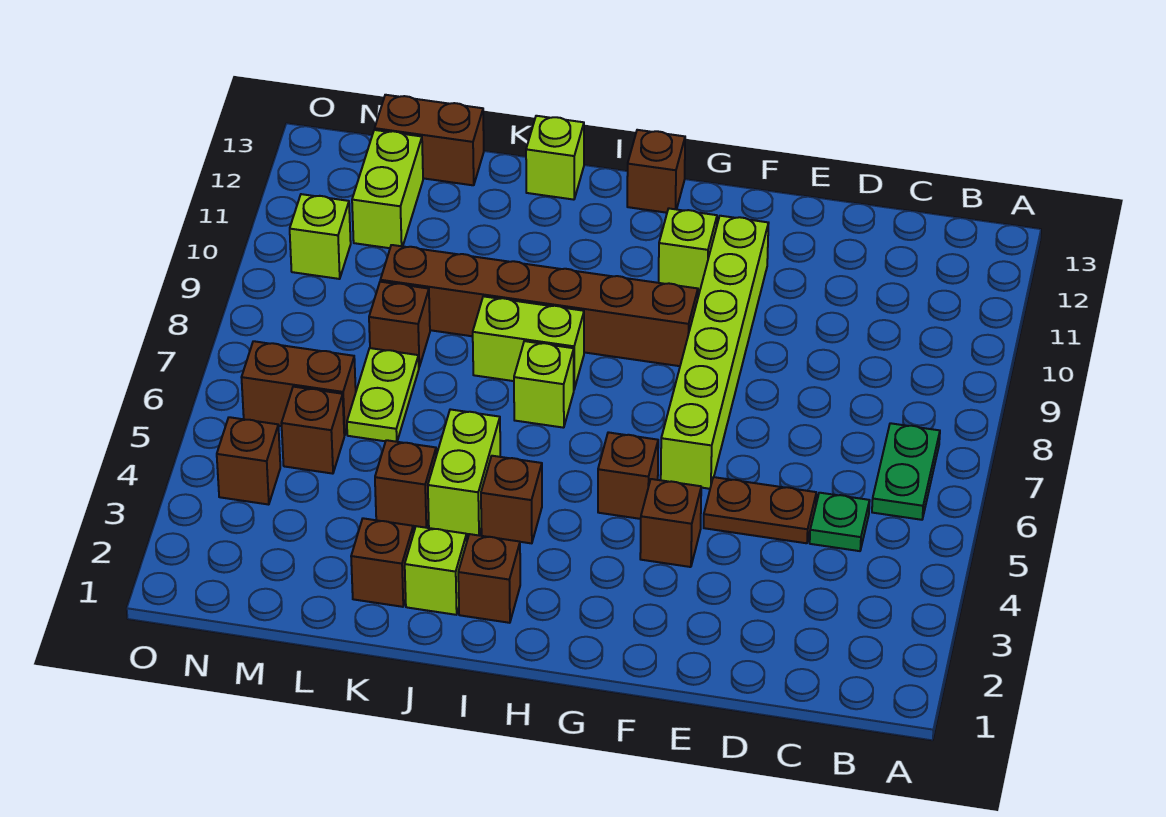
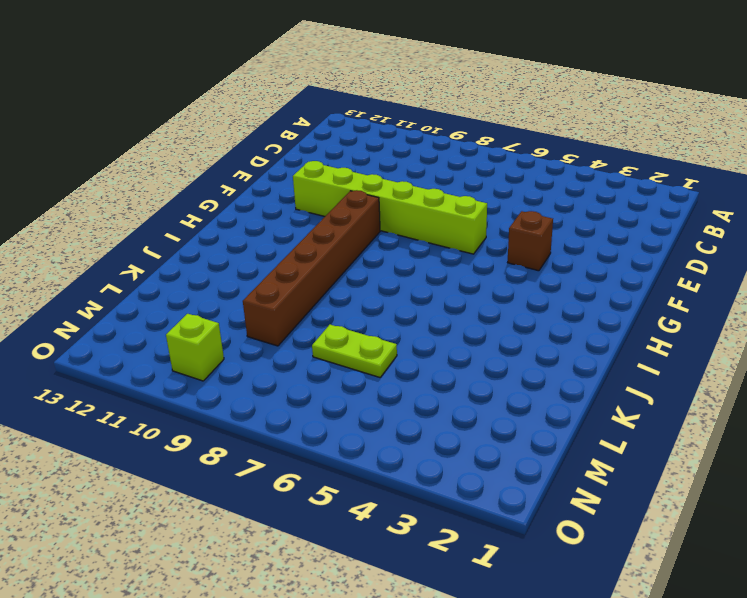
none -> green 1x2 plate [872,423,940,520]
none -> green 1x1 plate [810,493,870,551]
none -> brown 1x2 plate [704,477,816,543]

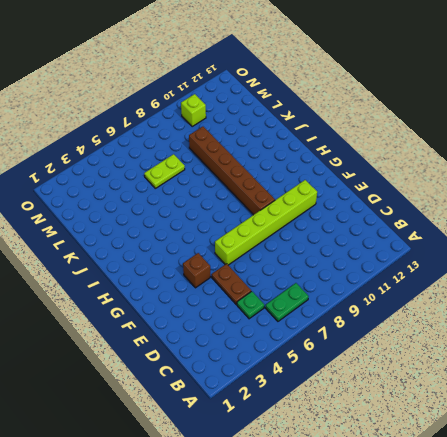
none -> brown 1x1 brick [598,432,658,519]
none -> lime 1x1 brick [659,209,717,292]
none -> brown 1x1 brick [627,130,685,213]

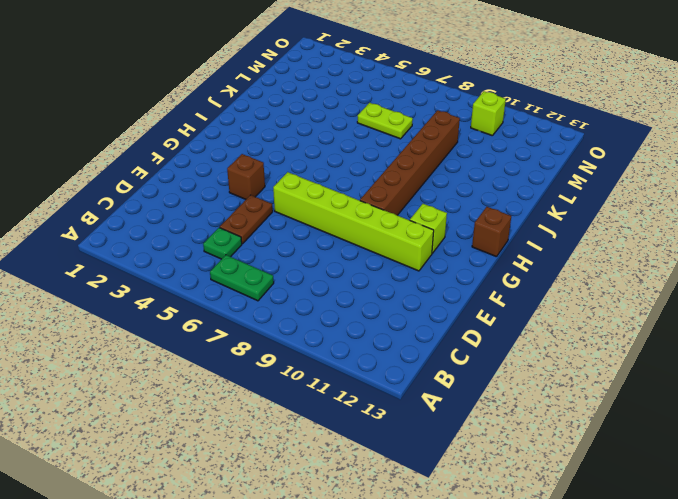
none -> brown 1x1 brick [598,432,658,519]
none -> brown 1x1 brick [458,534,520,623]
none -> brown 1x1 brick [481,456,542,543]

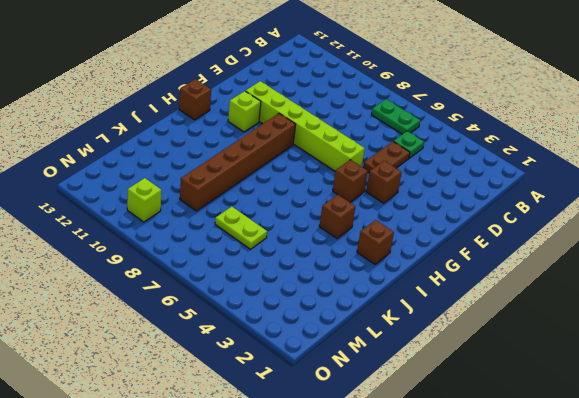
none -> lime 1x1 brick [514,341,574,428]
none -> lime 1x2 brick [473,296,584,389]
none -> lime 1x1 brick [405,526,467,615]

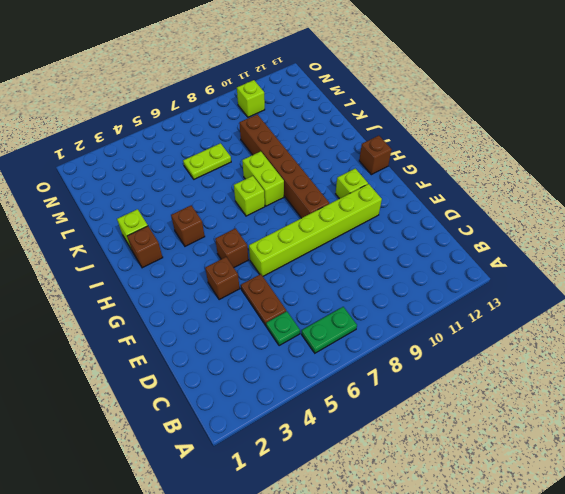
none -> lime 1x2 brick [428,409,500,535]
none -> lime 1x1 brick [526,116,584,200]
none -> brown 1x1 brick [351,518,413,607]

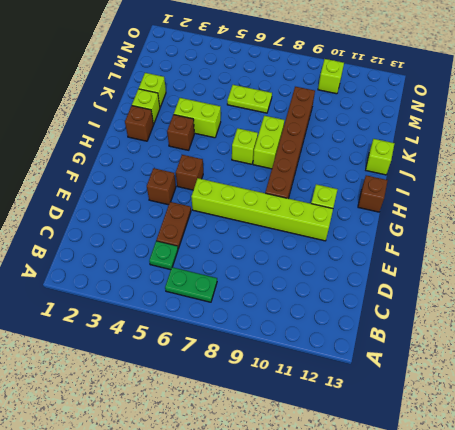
lime 1x1 brick [139,73,166,107] -> brown 1x1 brick [351,518,413,607]
none -> brown 1x1 brick [375,440,436,528]
none -> brown 1x1 brick [369,282,430,367]
none -> brown 1x2 brick [375,95,484,185]

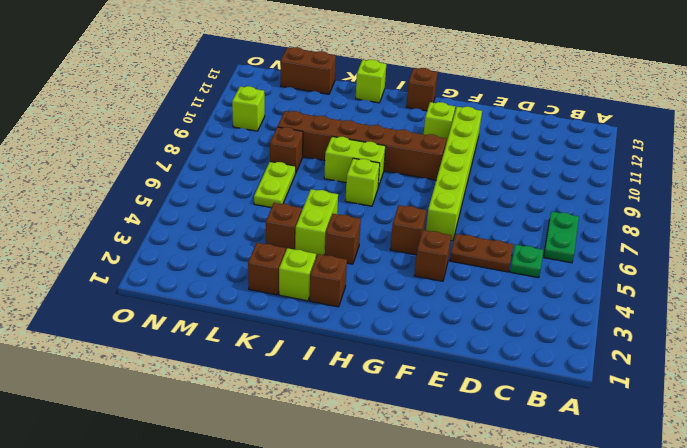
none -> brown 1x1 brick [282,387,344,474]
none -> brown 1x2 brick [241,341,356,435]
none -> lime 1x2 brick [352,130,423,248]

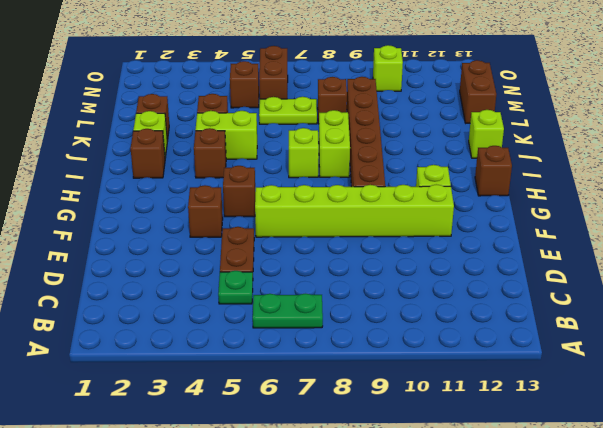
none -> lime 1x2 brick [352,130,423,248]
none -> brown 1x1 brick [217,417,280,505]

